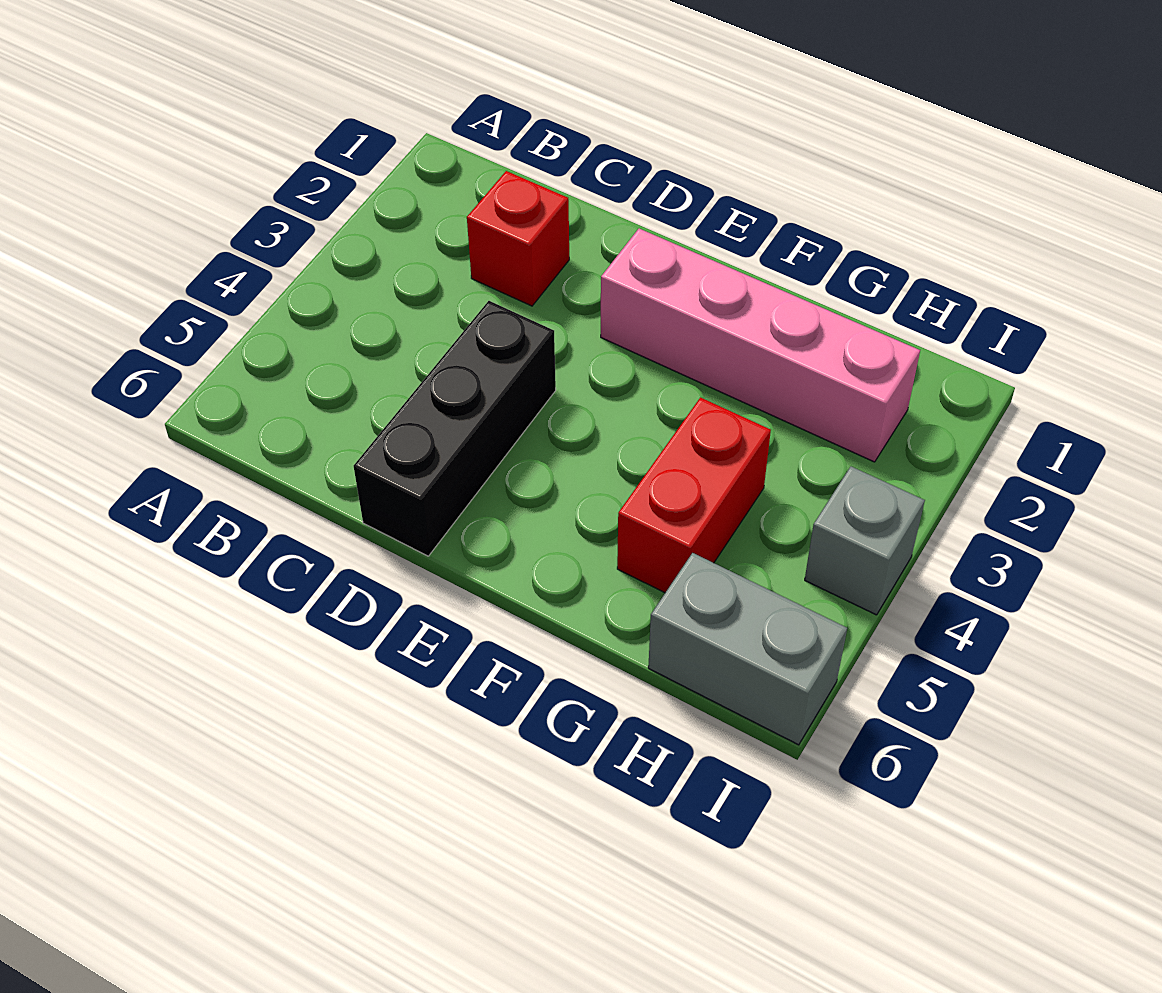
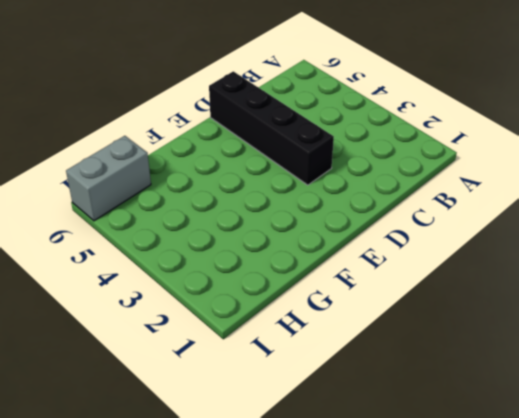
black 1x4 brick [209,71,334,185] -> black 1x3 brick [354,301,556,556]
none -> red 1x1 brick [467,171,569,306]
none -> pink 1x4 brick [601,229,920,462]

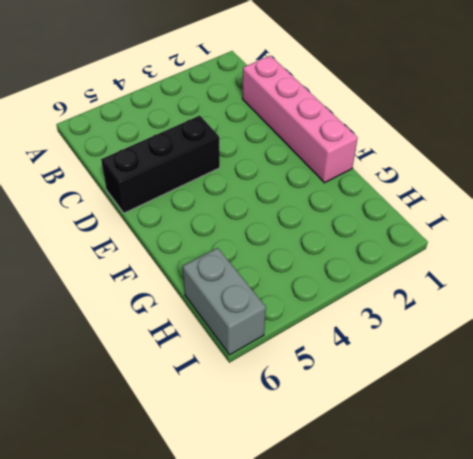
pink 1x4 brick [242,56,358,183] -> pink 1x4 brick moved to [601,229,920,462]
none -> red 1x1 brick [467,171,569,306]
none -> red 1x2 brick [617,398,771,593]

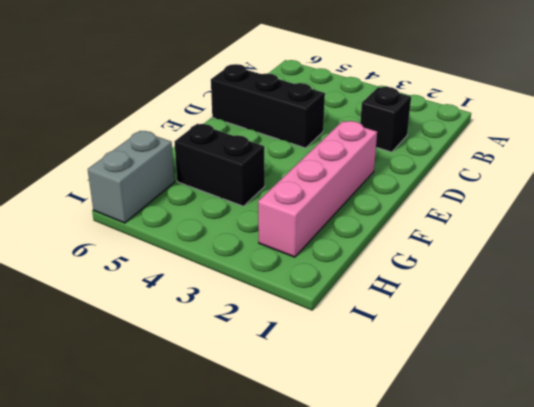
black 1x1 brick [360,87,411,152] -> red 1x1 brick [467,171,569,306]
black 1x2 brick [174,124,265,206] -> red 1x2 brick [617,398,771,593]
none -> grey 1x1 brick [805,467,925,615]

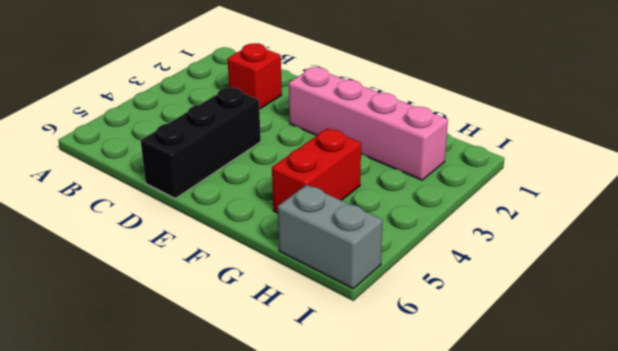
none -> grey 1x1 brick [805,467,925,615]

